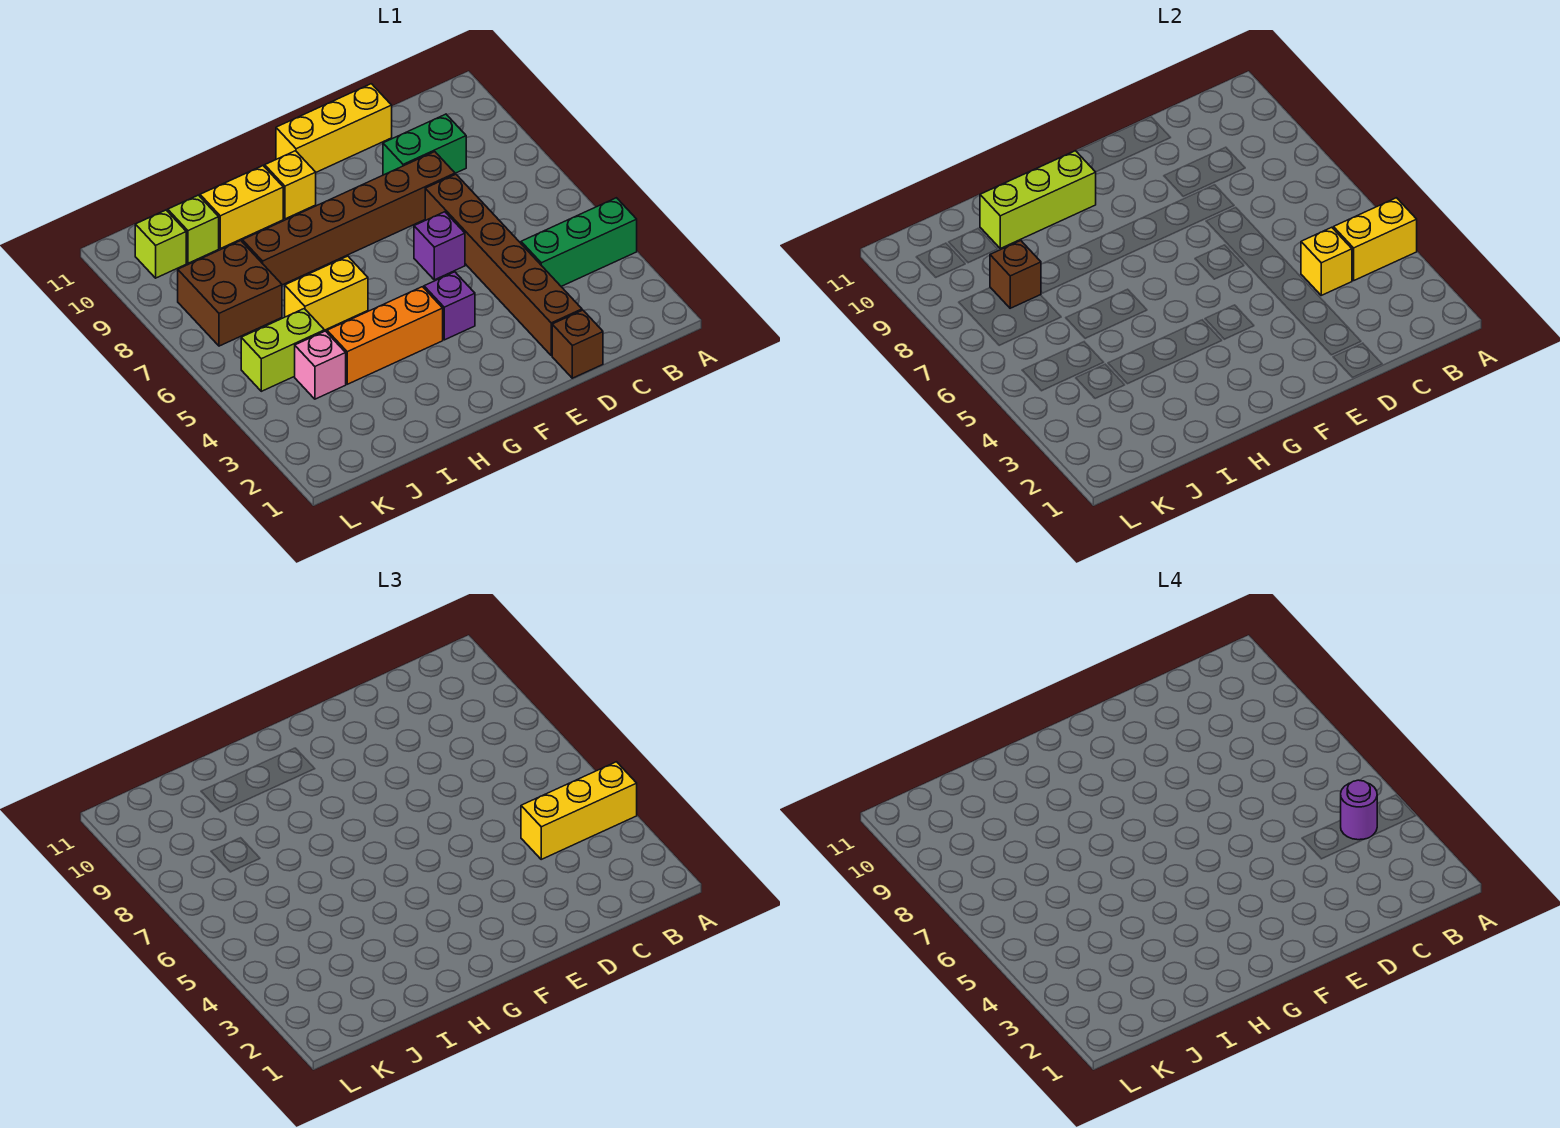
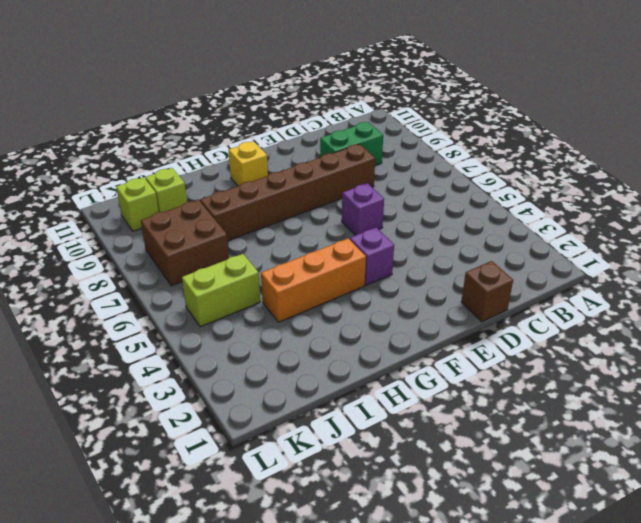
none -> green 1x3 brick [521,198,637,286]
none -> brown 1x6 brick [425,174,582,356]
none -> yellow 1x3 brick [276,84,392,172]

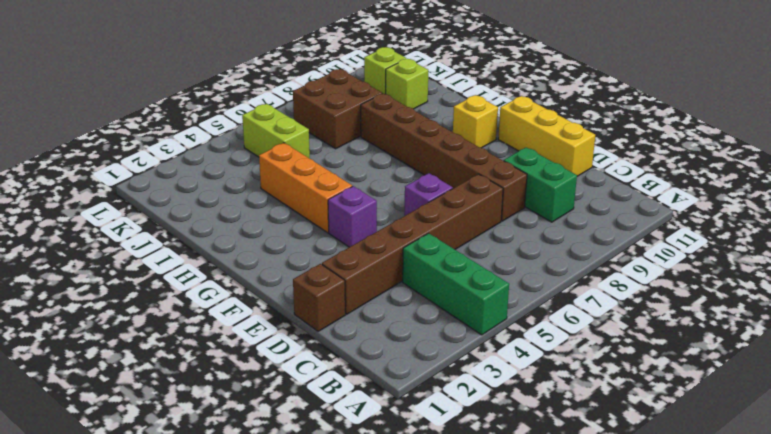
none -> yellow 1x2 brick [285,256,368,330]
none -> yellow 1x2 brick [200,166,283,248]
none -> pink 1x1 brick [295,331,346,399]

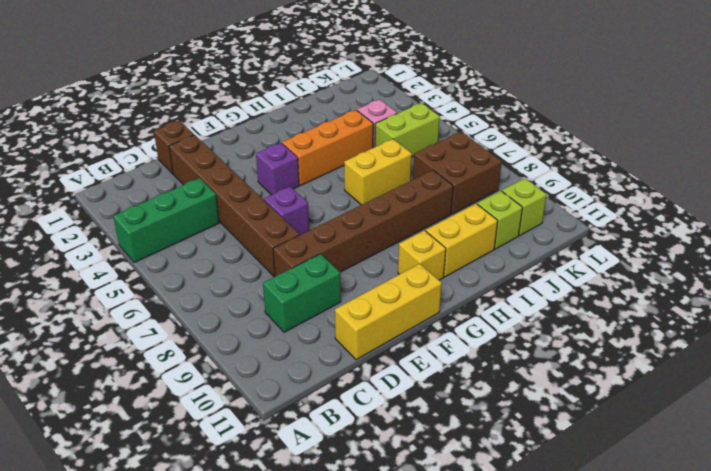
none -> yellow 1x2 brick [1333,198,1417,281]
none -> yellow 1x1 brick [1301,227,1352,295]
none -> lime 1x3 brick [980,151,1096,248]

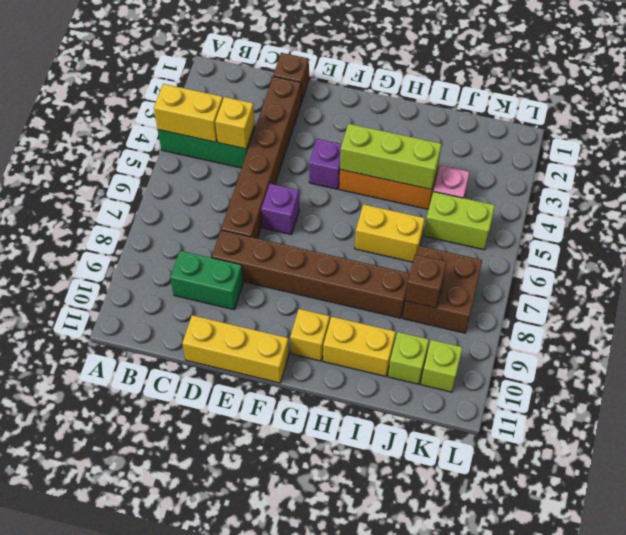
lime 1x3 brick [340,124,441,190] -> lime 1x3 brick moved to [980,151,1096,248]
none -> yellow 1x3 brick [521,762,637,859]
none -> purple 1x1 round brick [1341,780,1377,840]

